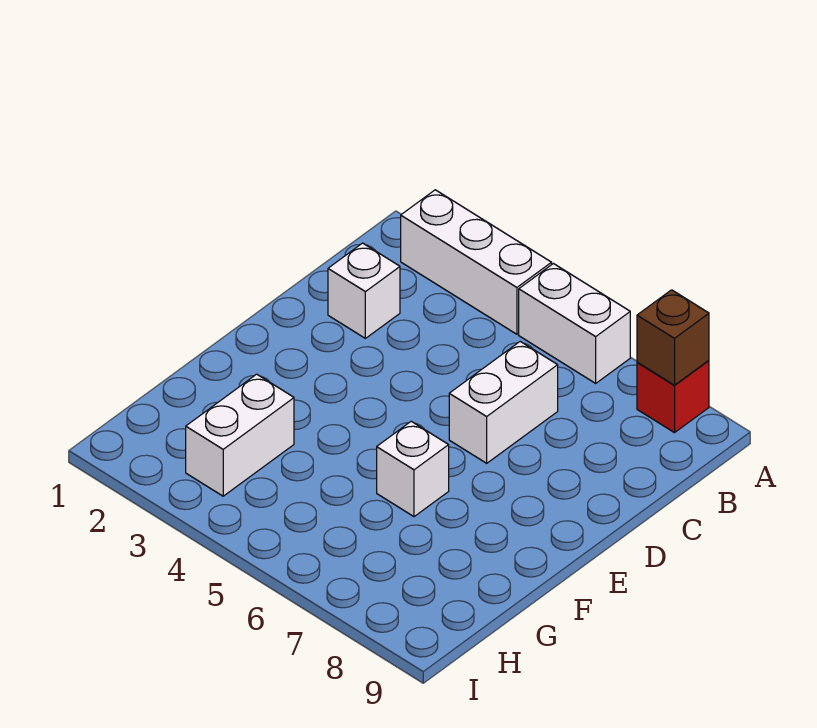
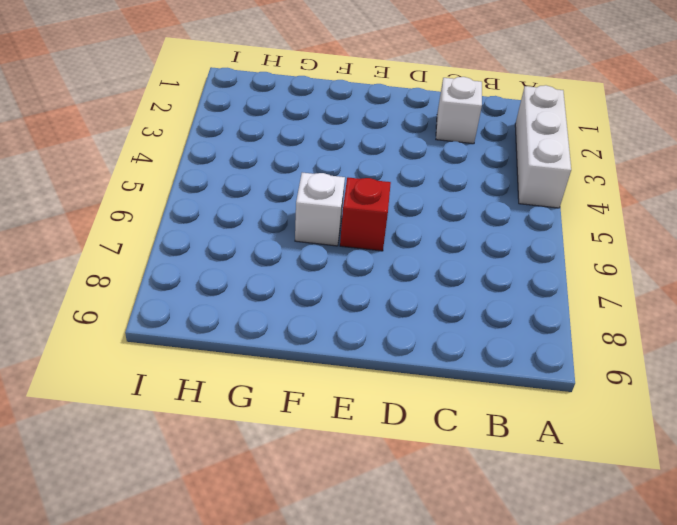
red 1x1 brick [340,177,391,251] -> red 1x1 brick moved to [637,361,709,433]
none -> white 1x2 brick [519,264,630,383]
none -> white 1x2 brick [449,342,558,463]

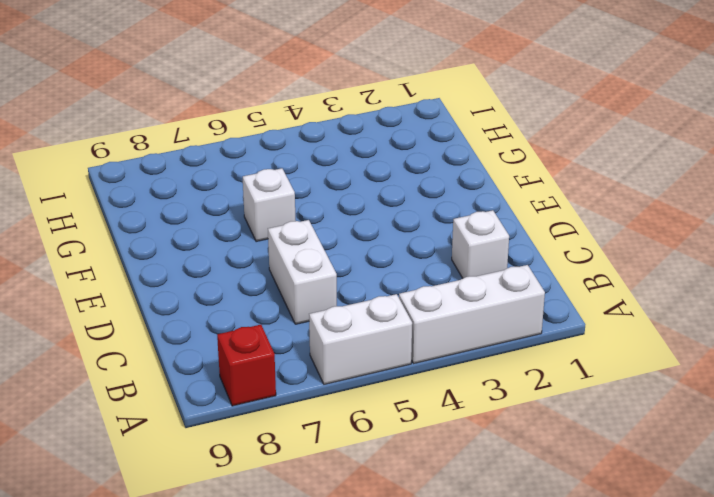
none -> white 1x2 brick [186,374,294,496]
none -> brown 1x1 brick [637,290,709,385]

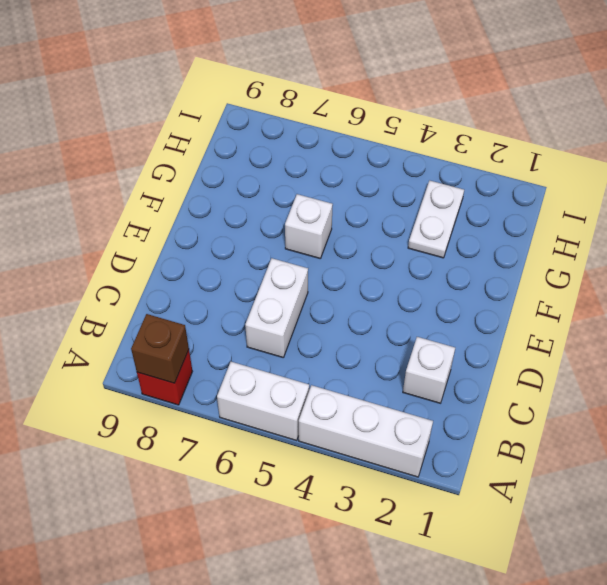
white 1x2 plate [408,180,464,258] -> white 1x2 brick [186,374,294,496]

